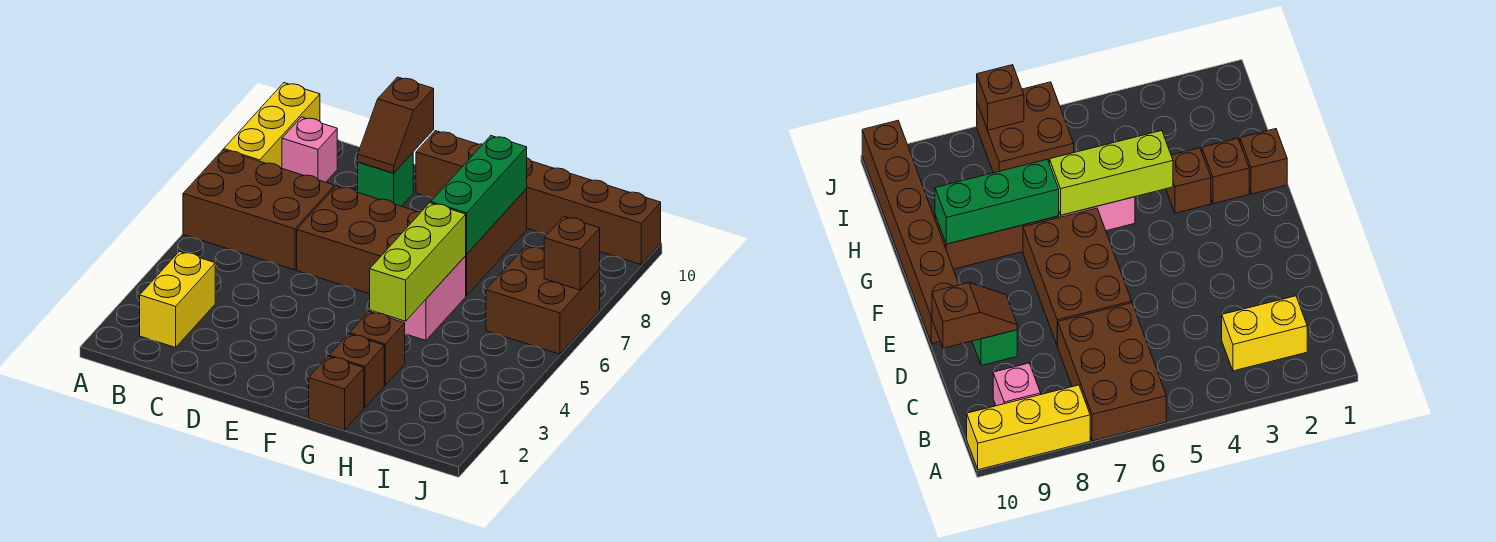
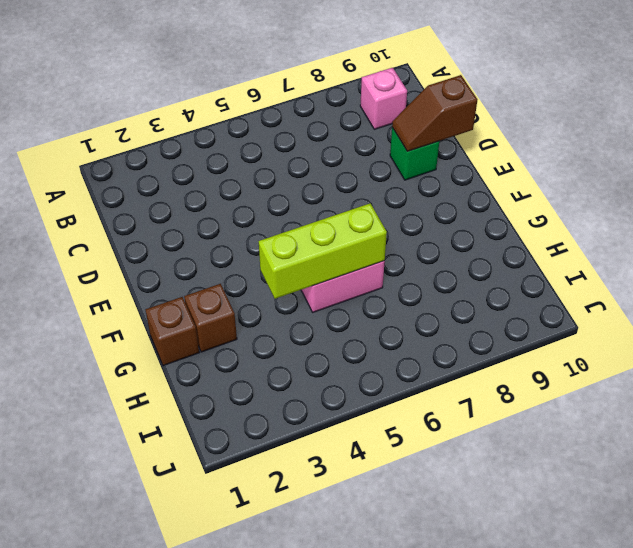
none -> brown 2x3 brick [183,150,335,270]
none -> yellow 1x3 brick [224,83,320,168]
none -> yellow 1x2 brick [140,251,215,347]

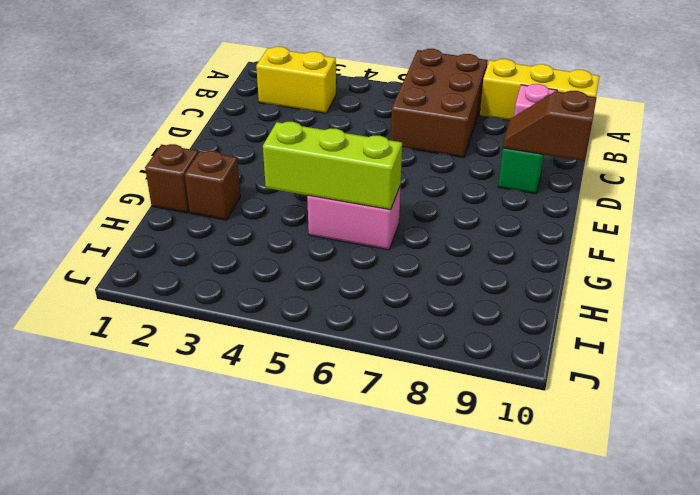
none -> brown 2x3 brick [297,186,422,294]
none -> brown 1x6 brick [416,131,661,264]
none -> brown 1x1 brick [349,312,405,385]

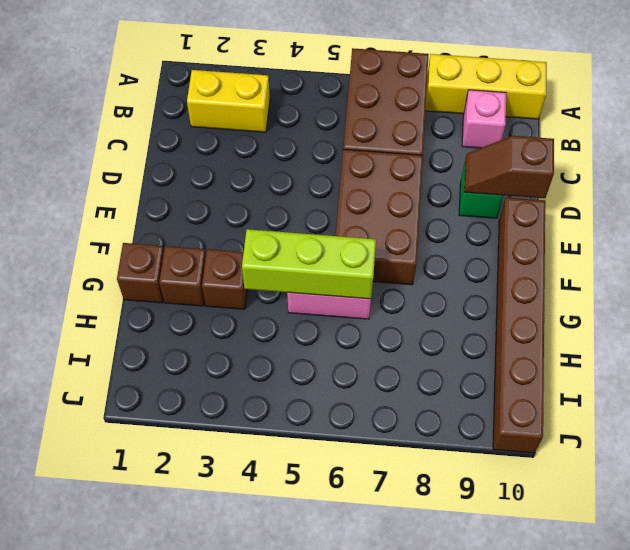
none -> brown 1x3 brick [466,188,527,296]
none -> brown 2x2 brick [486,246,600,354]
none -> green 1x3 brick [431,136,527,254]

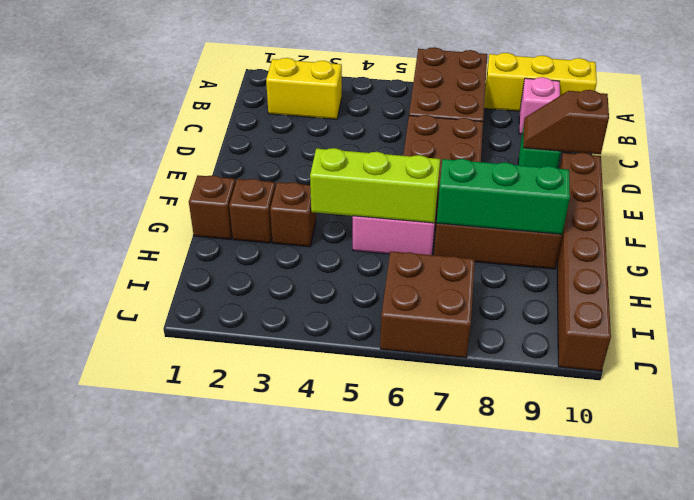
none -> brown 1x1 brick [544,217,600,290]

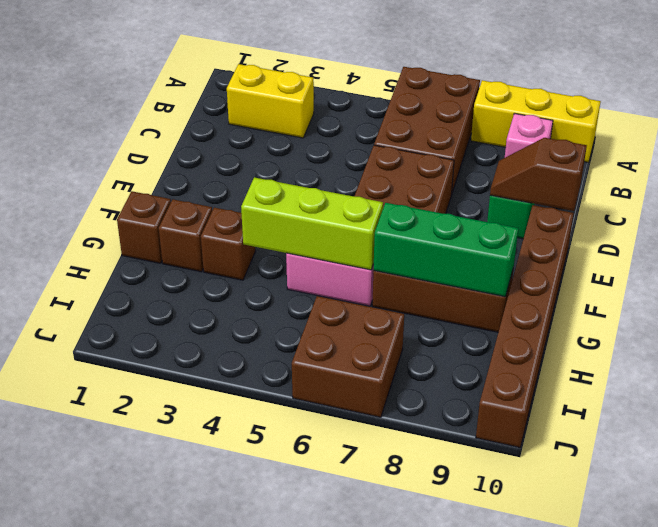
none -> brown 1x1 brick [544,217,600,290]

